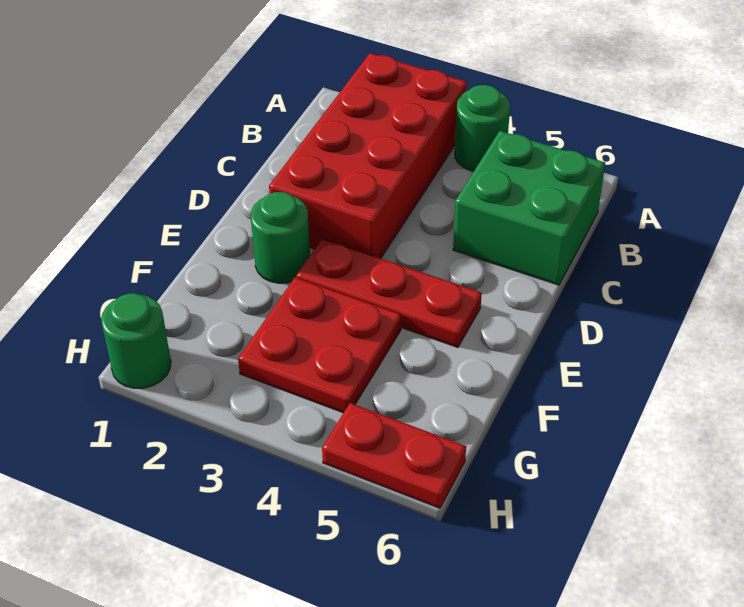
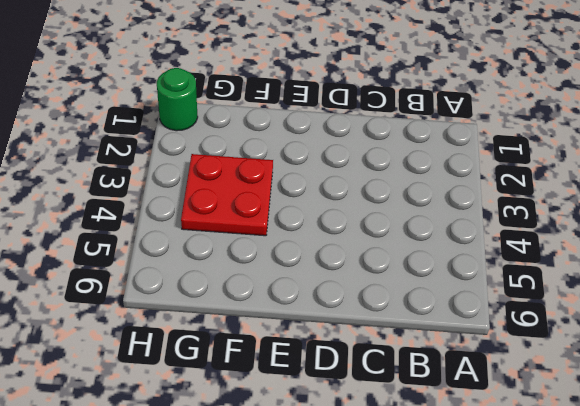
none -> red 2x4 brick [269,53,467,258]
none -> green 1x1 round brick [455,85,510,171]

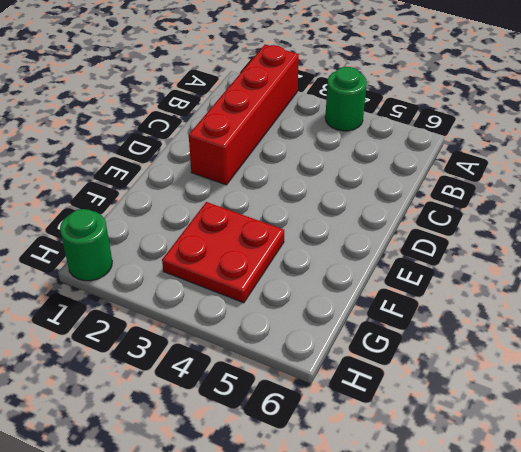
red 1x4 brick [189,44,299,185] -> red 2x4 brick [269,53,467,258]
none -> green 2x2 brick [453,131,605,285]
none -> green 1x1 round brick [251,192,310,283]

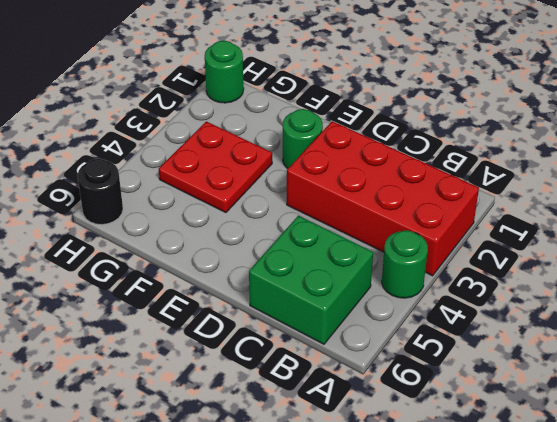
black 1x1 round brick [77,159,123,225] -> red 1x2 plate [322,403,466,508]
none -> red 1x3 plate [296,239,482,347]

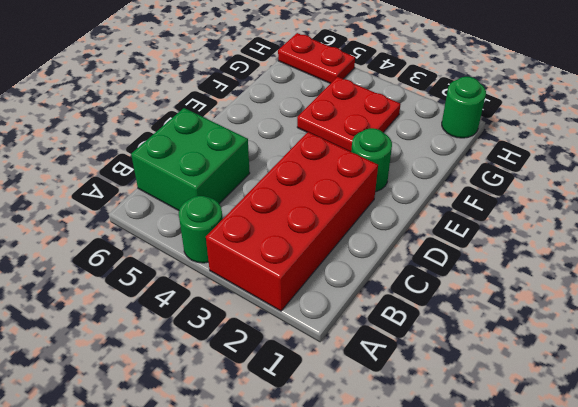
none -> red 1x3 plate [296,239,482,347]

